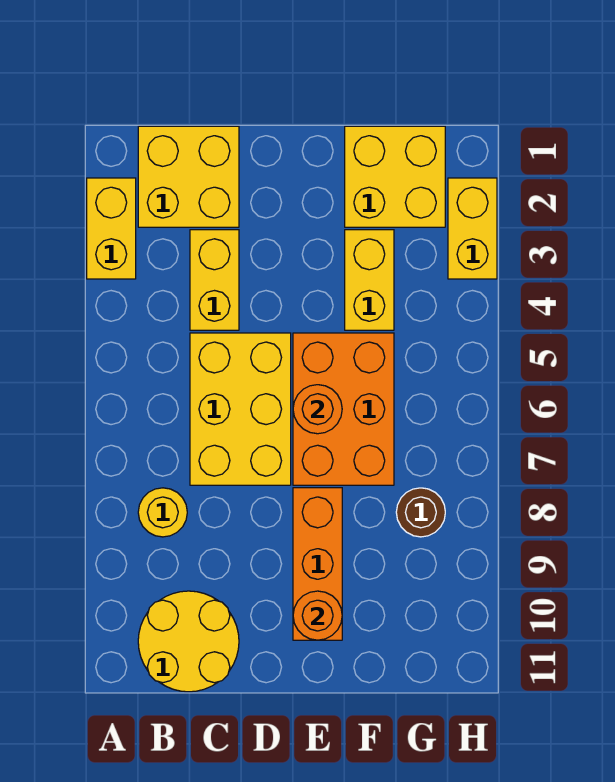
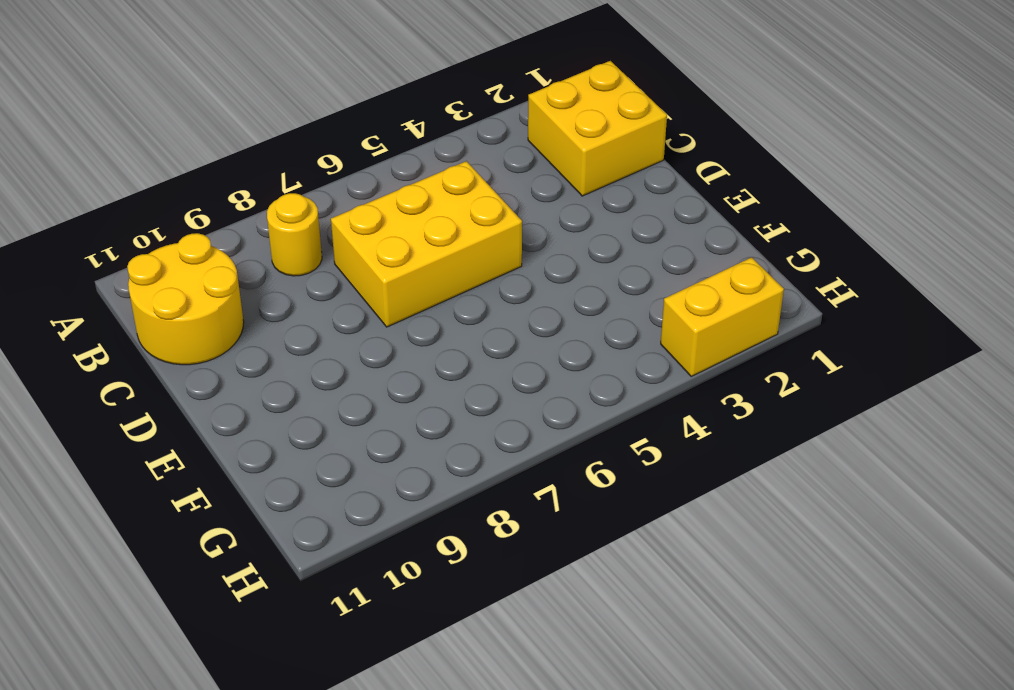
none -> yellow 1x2 brick [87,178,136,279]
none -> yellow 1x2 brick [190,230,239,330]
none -> orange 2x3 brick [293,333,394,485]

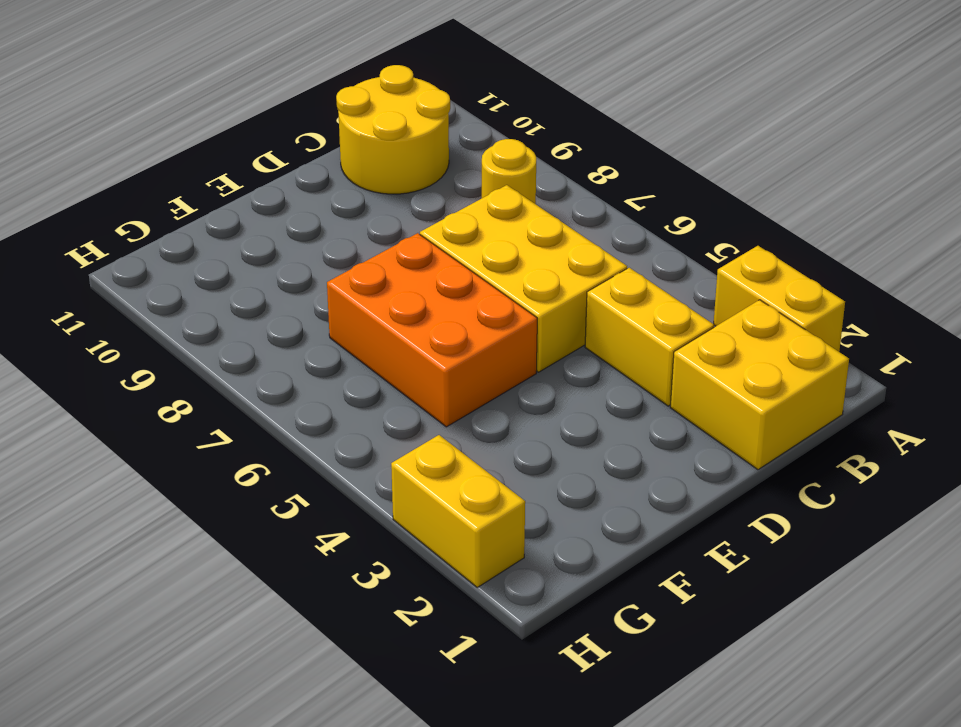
none -> orange 1x3 brick [293,488,342,640]
none -> yellow 2x2 brick [345,126,445,227]
none -> yellow 1x2 brick [345,230,394,330]

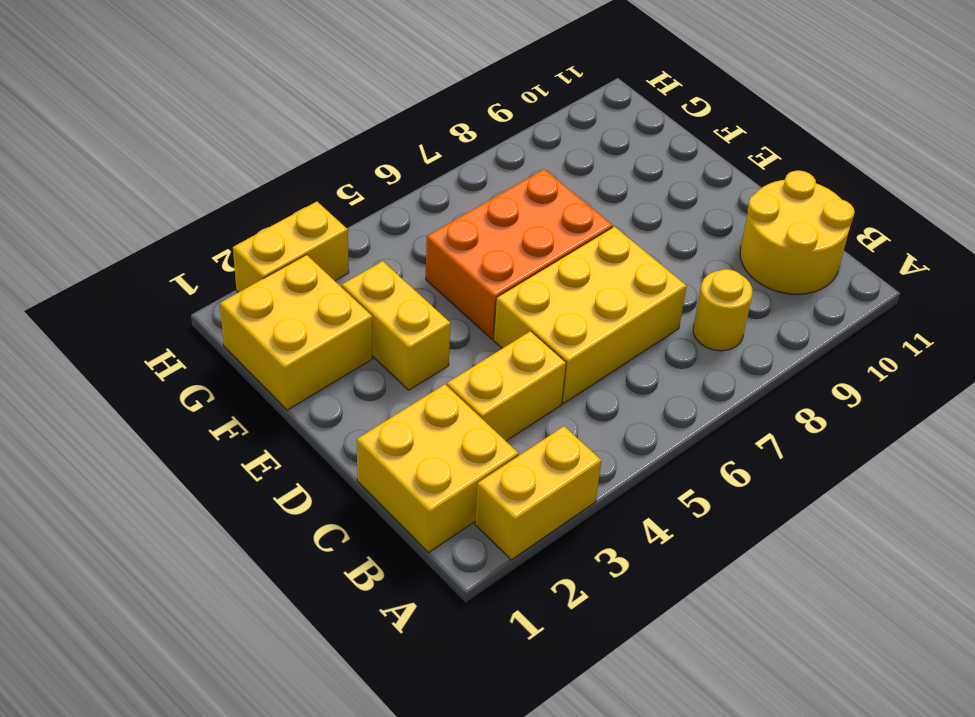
yellow 1x2 brick [342,261,450,390] -> yellow 1x2 brick turned to [345,230,394,330]
none -> orange 1x3 brick [293,488,342,640]
none -> brown 1x1 round brick [396,488,445,537]
none -> orange 1x1 round brick [293,385,342,434]

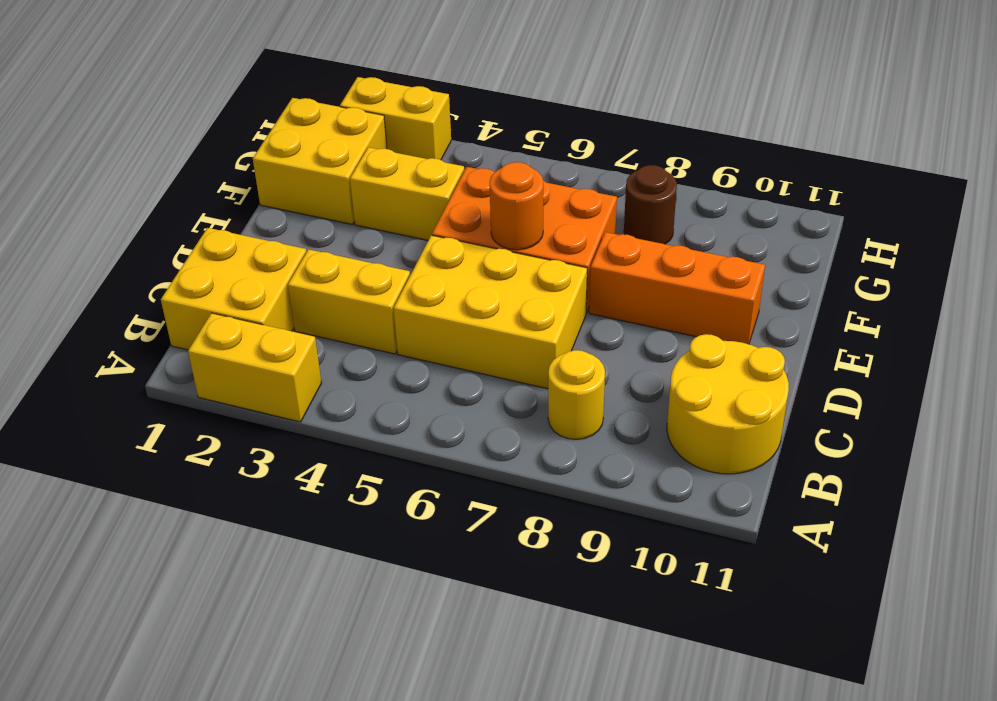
none -> orange 1x1 round brick [293,591,342,640]

